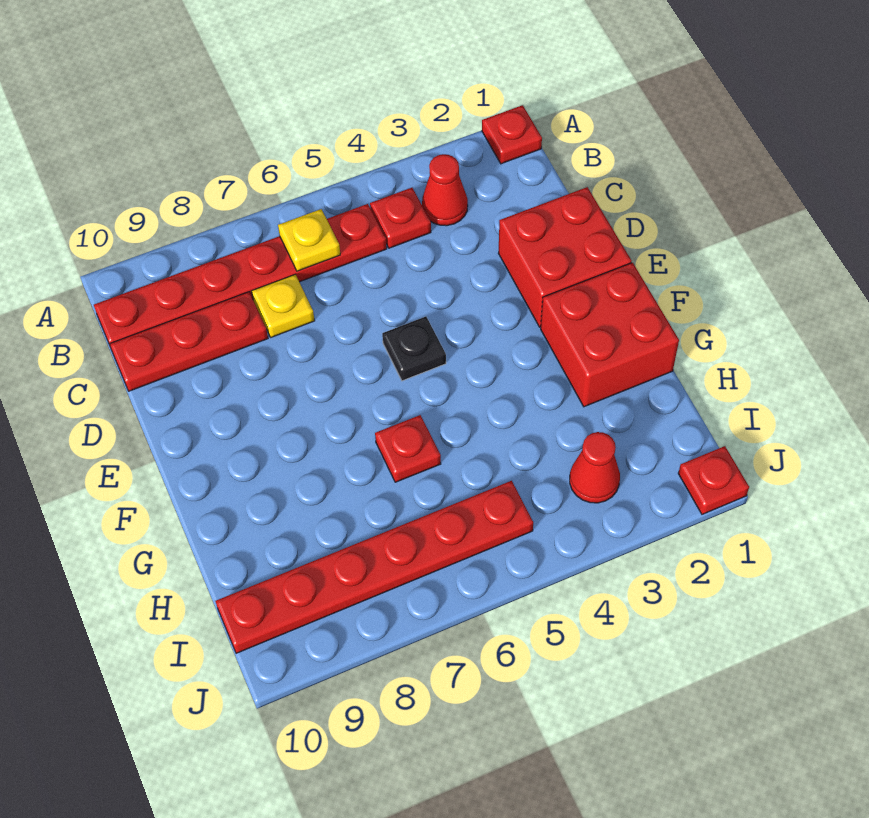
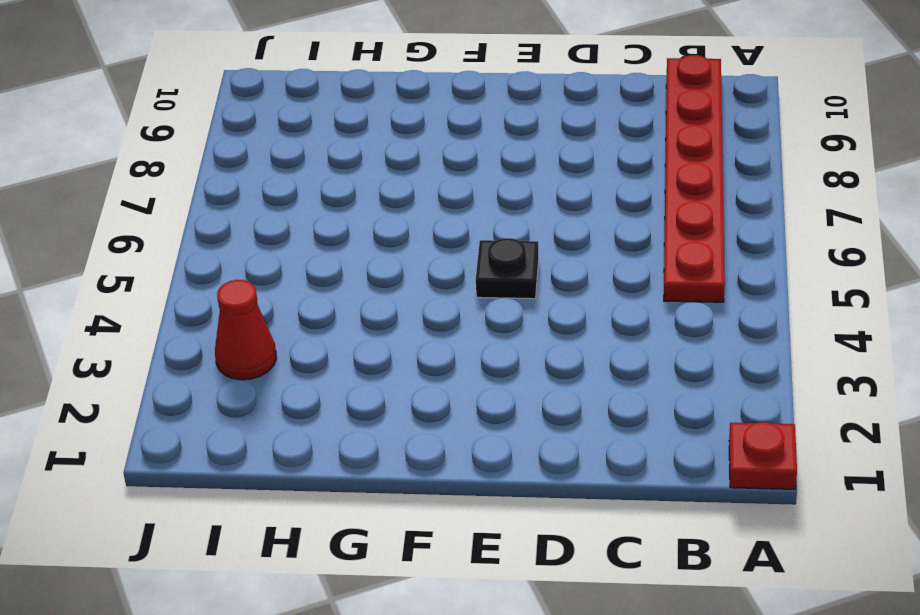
none -> red 1x1 cone [422,154,468,226]
none -> red 1x1 plate [370,188,431,248]
none -> yellow 1x1 plate [252,275,315,337]

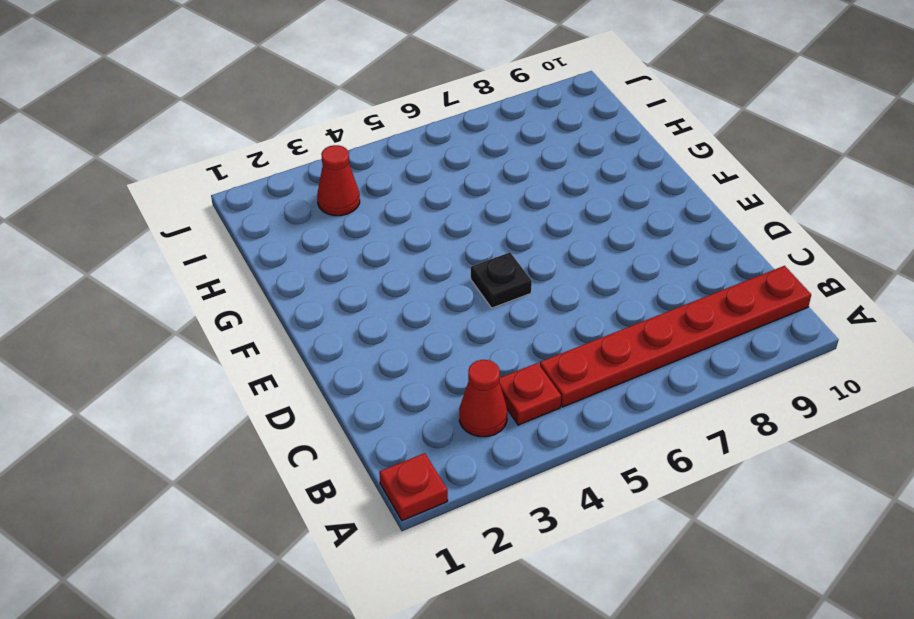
none -> yellow 1x1 plate [252,275,315,337]
none -> red 1x3 plate [110,292,268,391]
none -> red 2x2 brick [498,187,631,327]

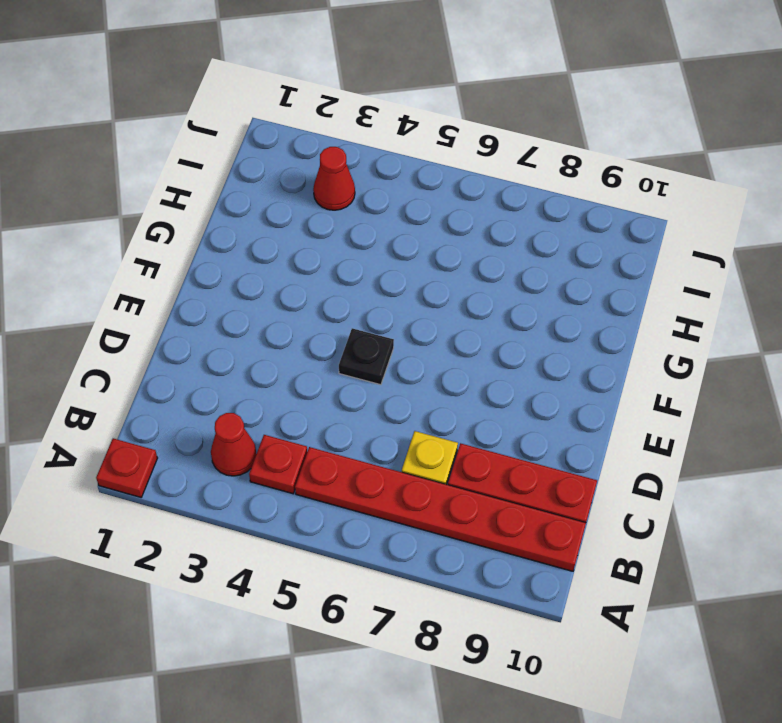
none -> red 2x2 brick [498,187,631,327]
none -> red 2x2 brick [541,263,679,407]
none -> red 1x1 plate [375,415,441,482]

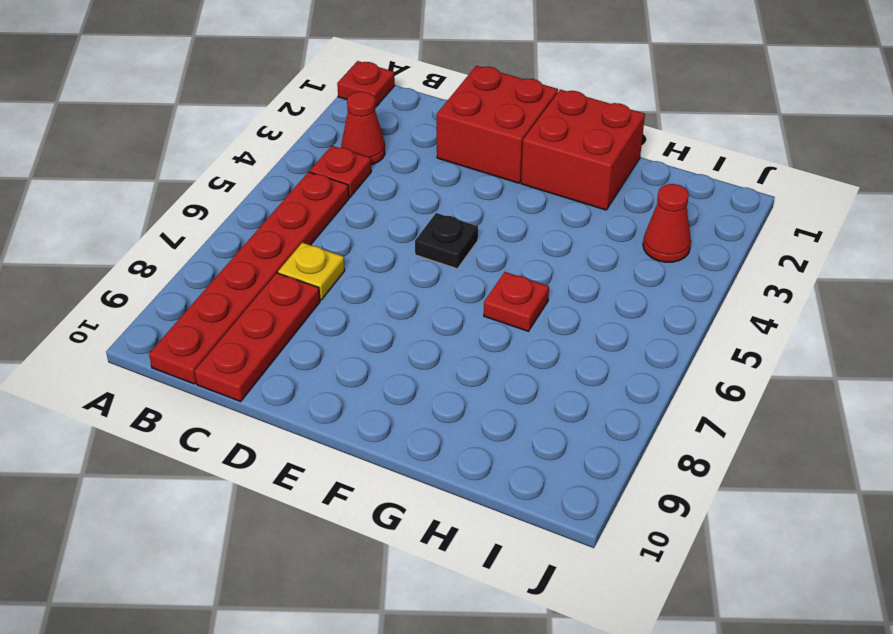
none -> red 1x6 plate [215,481,533,653]
none -> red 1x1 plate [678,446,749,514]
none -> yellow 1x1 plate [278,209,340,271]

